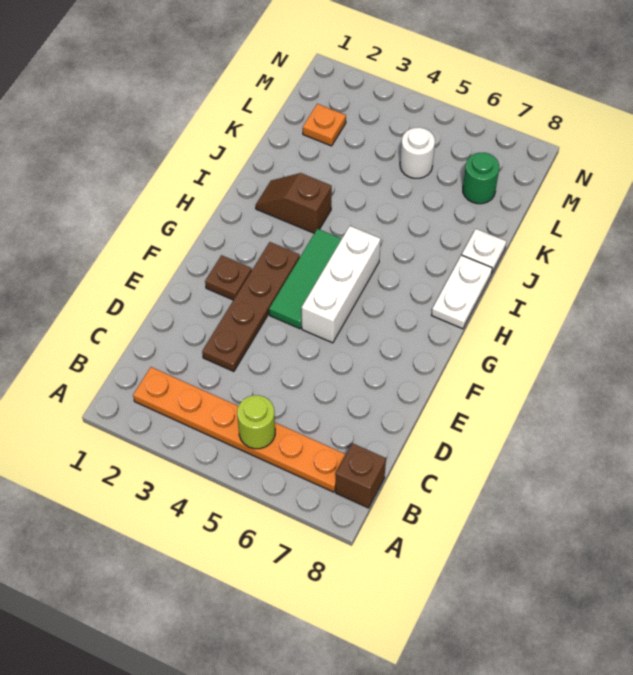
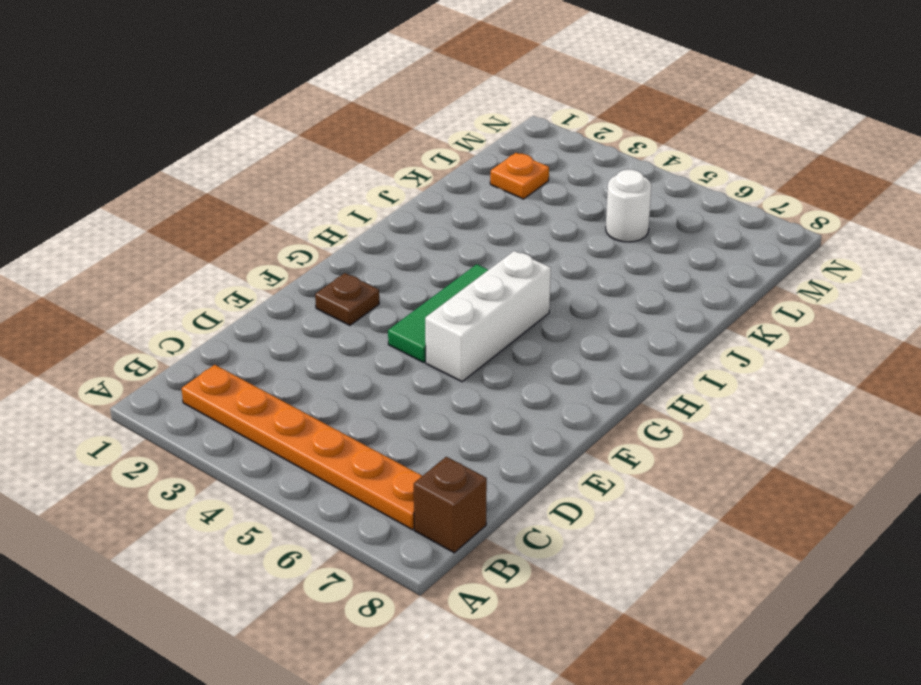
none -> brown 1x4 plate [202,242,300,371]
none -> white 1x2 plate [431,255,492,329]
none -> brown 1x2 slope [256,173,332,233]

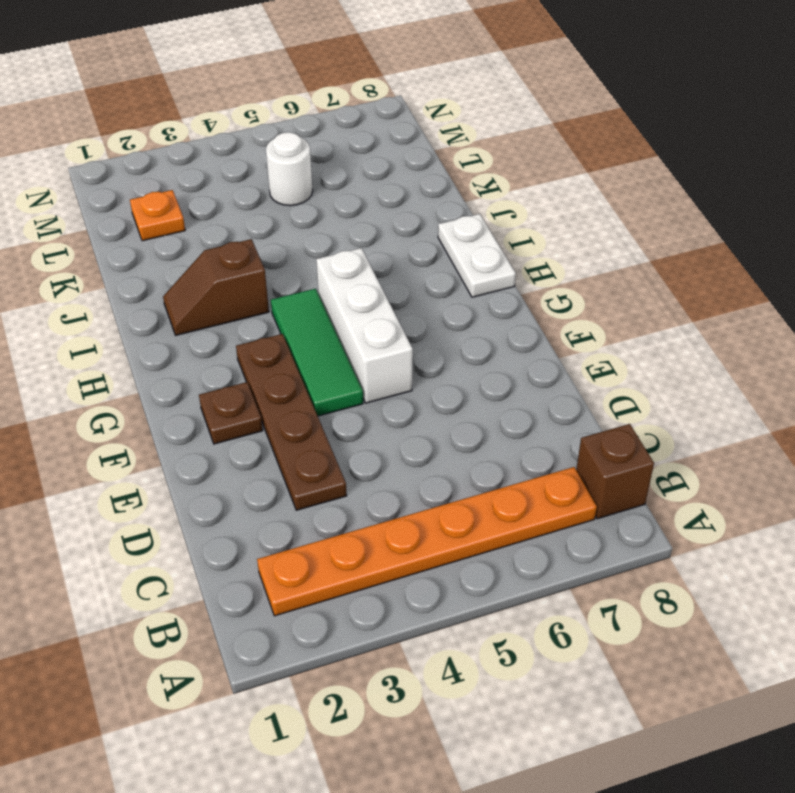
none -> white 1x1 plate [462,229,506,274]
none -> green 1x1 round brick [463,153,499,204]
none -> lime 1x1 round brick [237,395,275,449]

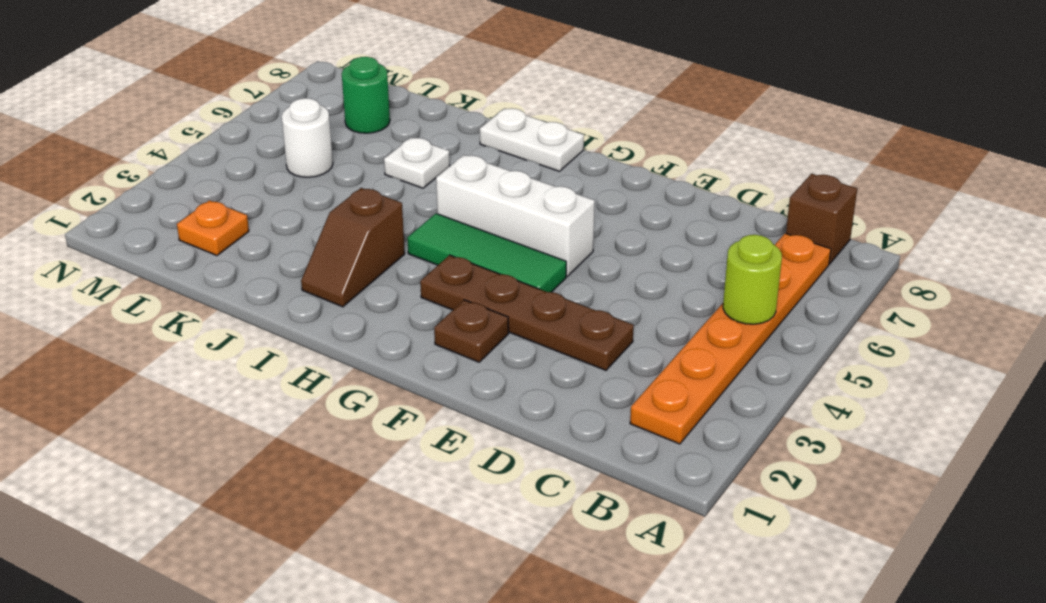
white 1x1 plate [384,138,450,188] -> white 1x1 plate moved to [462,229,506,274]

